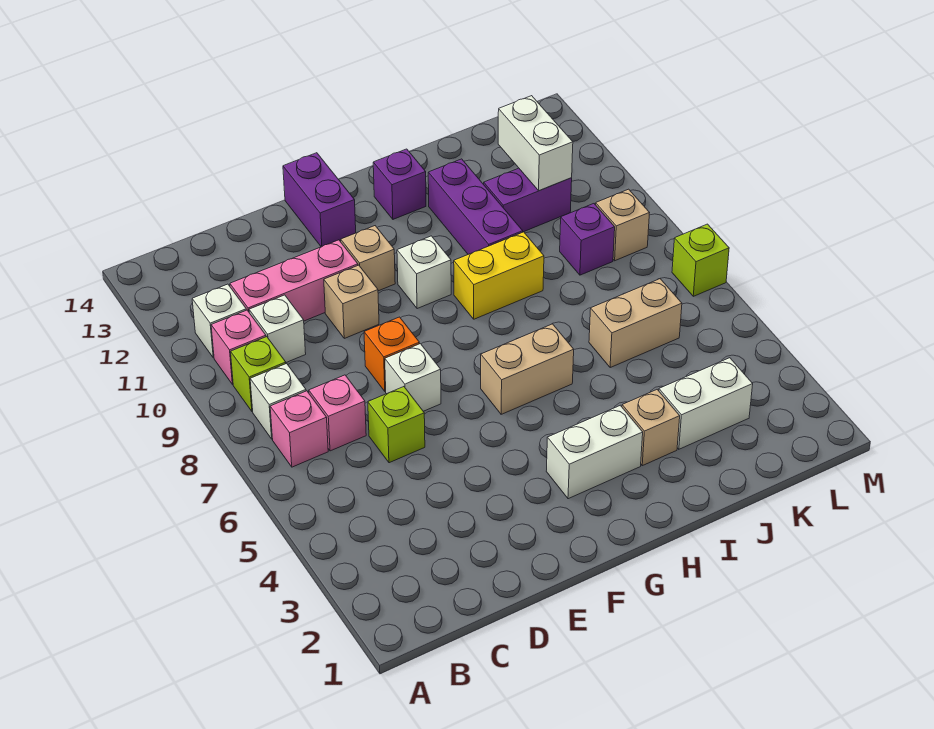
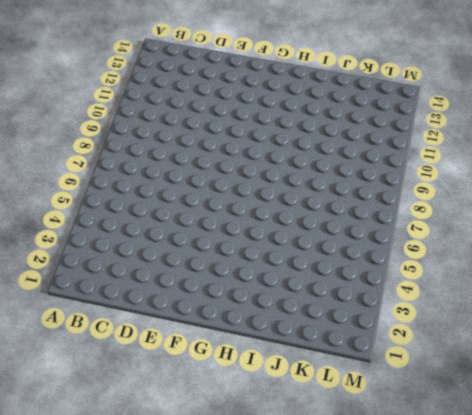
none -> pink 1x1 brick [270,391,328,467]
none -> white 1x1 brick [250,364,306,439]
none -> lime 1x1 brick [231,337,286,412]

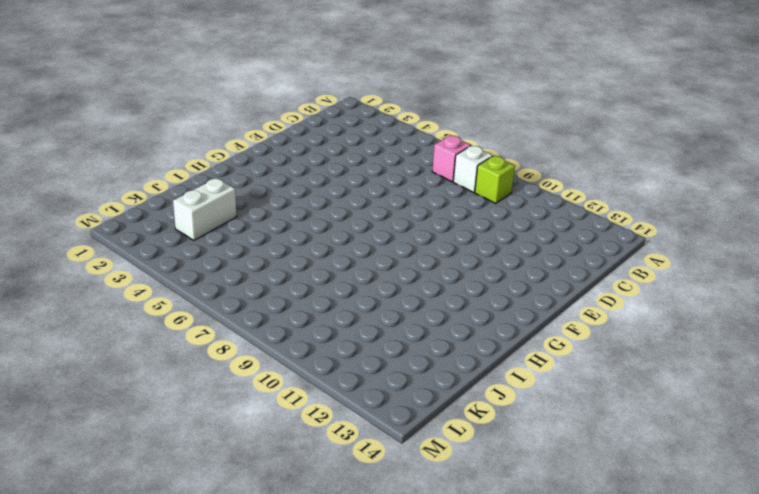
none -> pink 1x1 brick [211,310,266,385]
none -> white 1x1 brick [192,284,246,358]
none -> pink 1x1 brick [309,375,366,451]

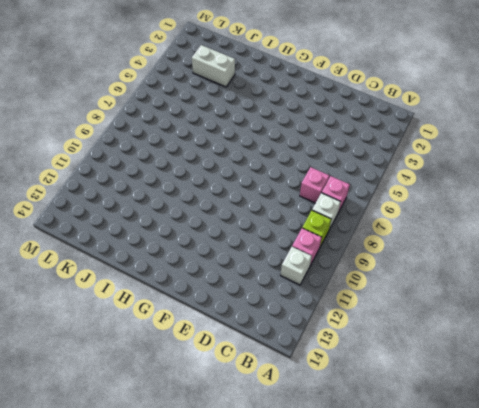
none -> white 1x1 brick [249,295,306,362]
none -> pink 1x3 brick [230,240,358,321]
none -> lime 1x1 brick [368,387,425,463]

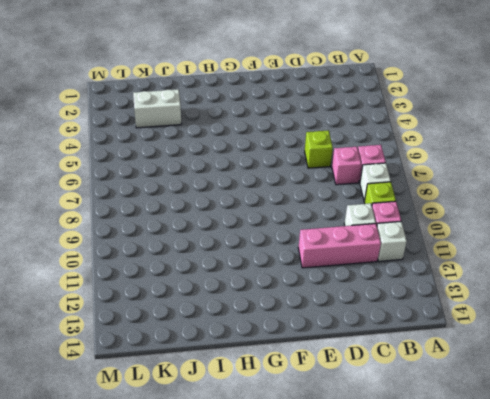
none -> white 1x1 brick [385,344,441,411]
none -> orange 1x1 brick [364,317,419,391]
none -> tan 1x1 brick [324,265,379,338]

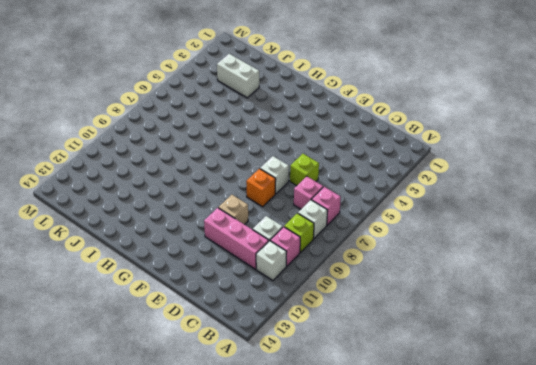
none -> tan 1x1 brick [341,226,395,291]
none -> purple 1x2 brick [283,153,356,247]
none -> white 1x2 brick [546,405,643,499]

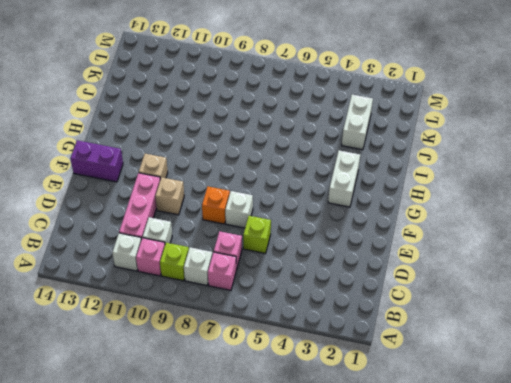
none -> tan 1x2 brick [481,324,574,414]
none -> white 1x1 brick [397,236,451,309]
none -> yellow 1x2 brick [454,232,544,319]

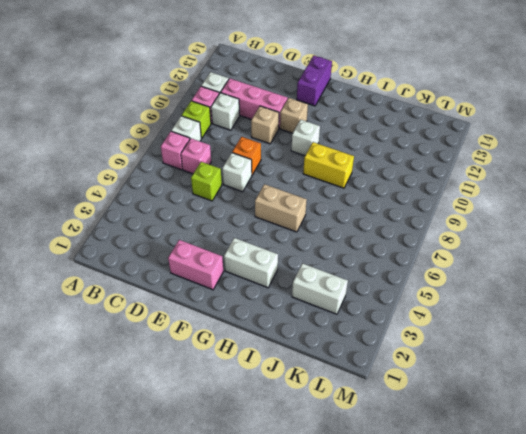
pink 1x2 brick [168,240,223,290] -> none
none -> purple 1x1 brick [373,149,426,219]
none -> tan 1x1 brick [622,390,680,466]
none -> purple 1x3 brick [428,159,523,254]

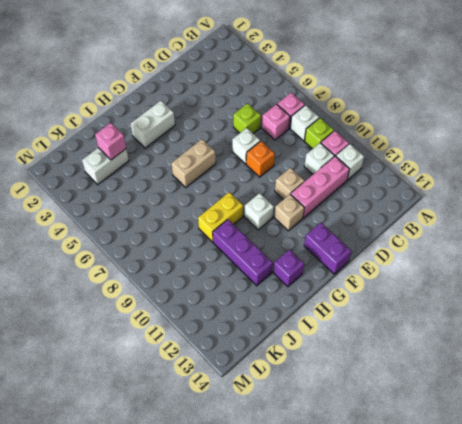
pink 1x1 brick [95,123,126,160] -> none
none -> tan 1x1 brick [622,390,680,466]
none -> tan 1x2 brick [589,279,682,367]
none -> purple 1x2 brick [484,168,572,232]

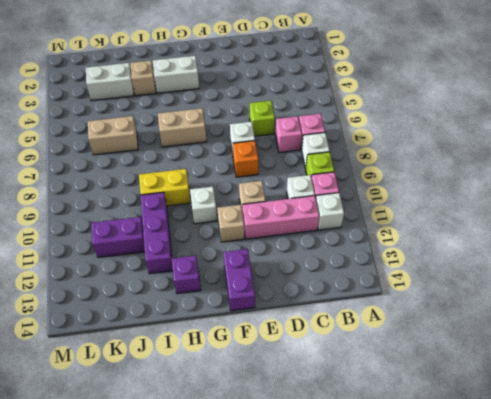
none -> purple 1x1 brick [560,204,615,275]
none -> tan 1x1 brick [596,189,649,261]
none -> lime 1x1 brick [672,224,729,296]

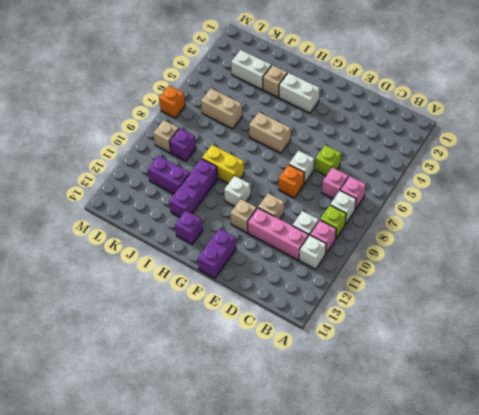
orange 1x1 brick [159,86,185,118] -> lime 1x1 brick [672,224,729,296]
none -> white 1x2 brick [498,96,573,191]

